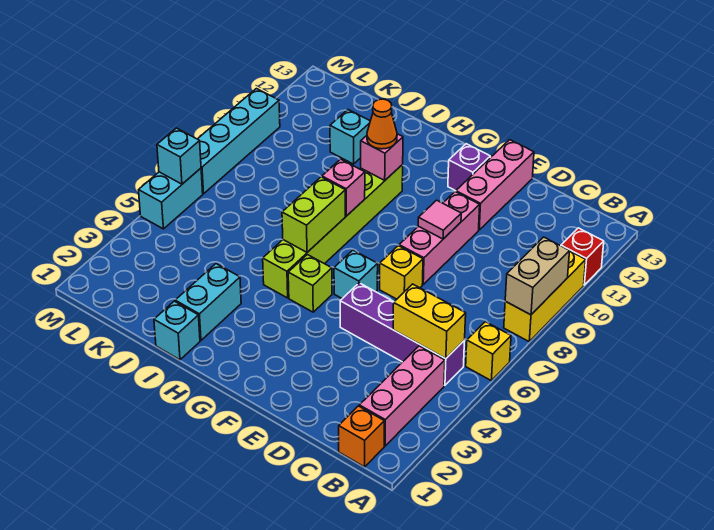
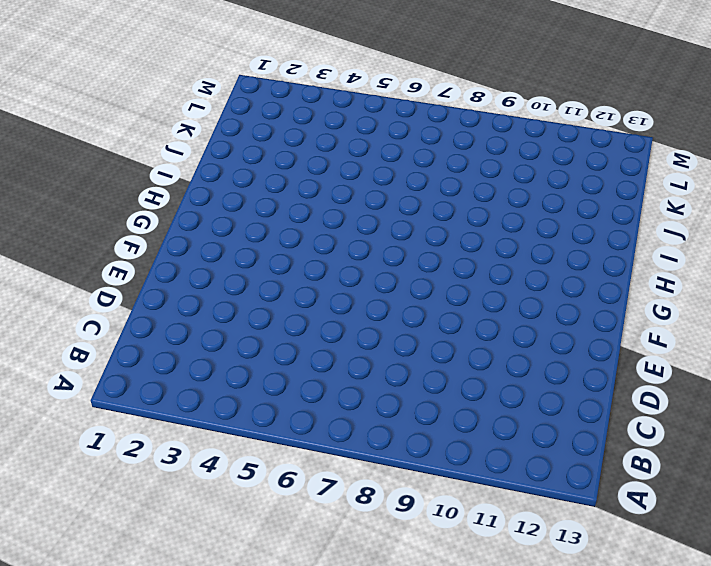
none -> yellow 1x1 brick [466,322,511,381]
none -> yellow 1x3 brick [504,251,586,341]
none -> red 1x1 brick [561,228,604,285]

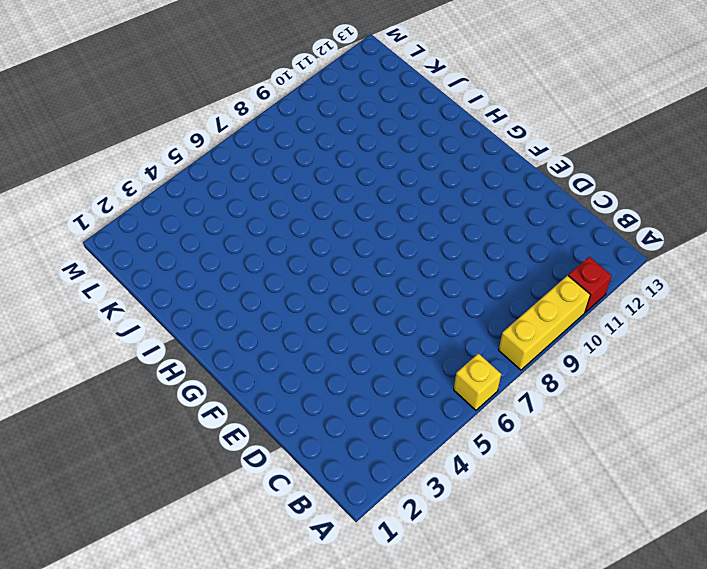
none -> orange 1x1 brick [339,406,384,467]
none -> pink 1x3 brick [359,346,445,446]
none -> purple 1x4 brick [340,283,465,385]

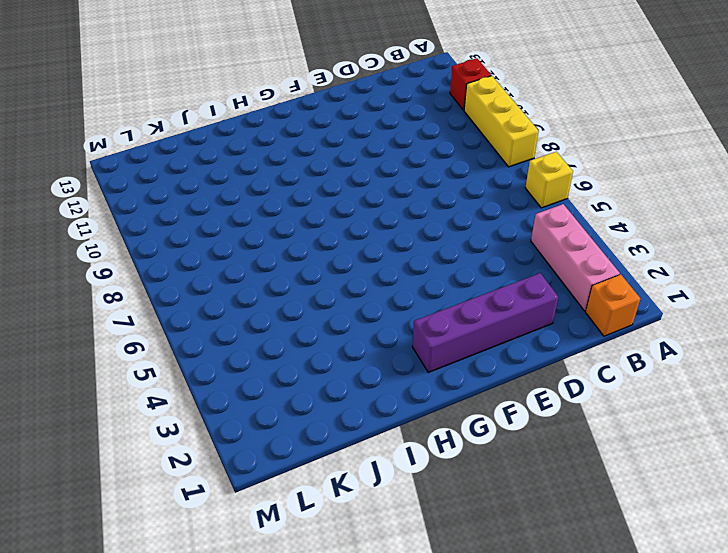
purple 1x4 brick [412,273,558,372] -> purple 1x4 brick moved to [340,283,465,385]
none -> yellow 1x1 brick [380,246,423,299]
none -> pink 1x3 brick [399,192,480,284]
none -> pink 1x3 brick [456,140,534,230]

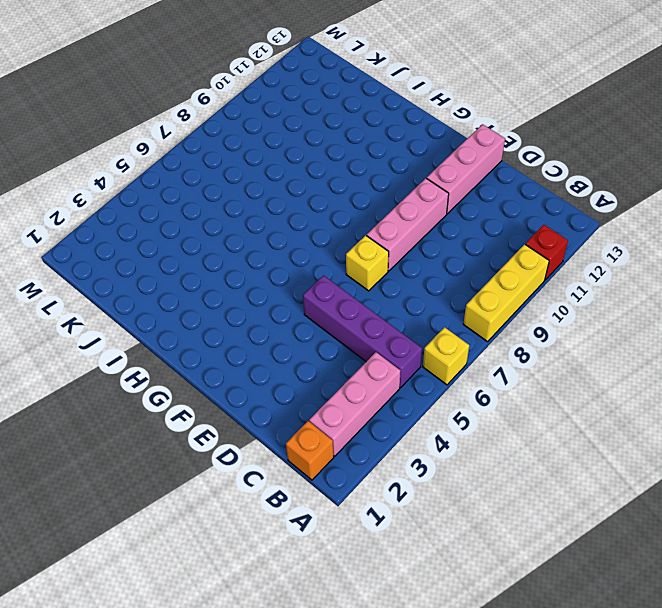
none -> cyan 1x1 brick [334,250,378,299]
none -> purple 1x1 brick [448,144,490,191]
none -> lime 1x1 brick [288,255,332,312]

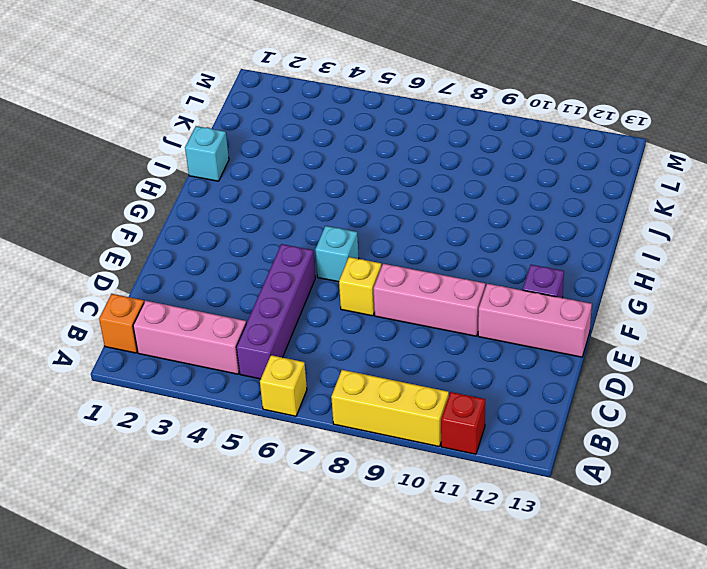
none -> lime 1x1 brick [288,255,332,312]
none -> lime 1x6 brick [263,165,403,298]
none -> cyan 1x2 brick [175,264,241,340]

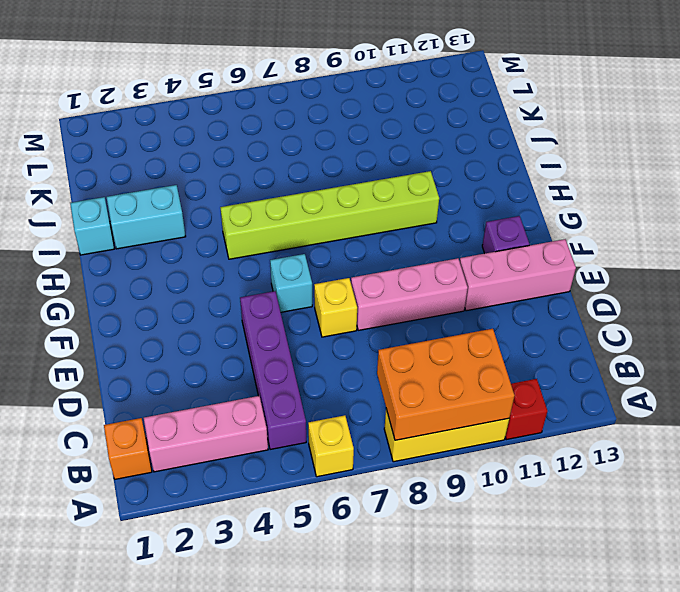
orange 2x3 brick [377,329,515,440] -> tan 1x2 brick [505,237,570,315]
none -> lime 1x1 brick [288,255,332,312]
none -> cyan 1x1 brick [330,110,370,164]
none -> cyan 1x2 brick [139,168,203,229]

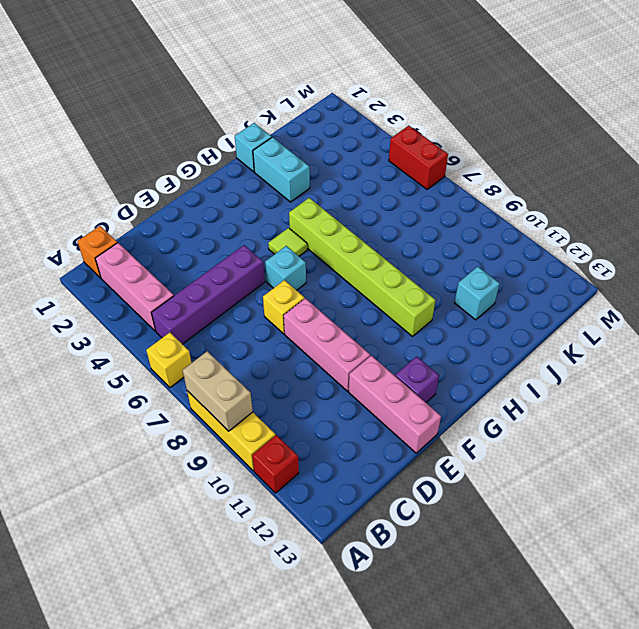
lime 1x1 tile [268,228,307,256] -> lime 1x1 brick [288,255,332,312]
red 1x2 brick [389,125,448,189] -> cyan 1x2 brick [139,168,203,229]
none -> cyan 1x4 brick [198,89,280,194]
none -> yellow 1x2 brick [393,284,466,359]
none -> pink 1x1 tile [418,200,461,239]

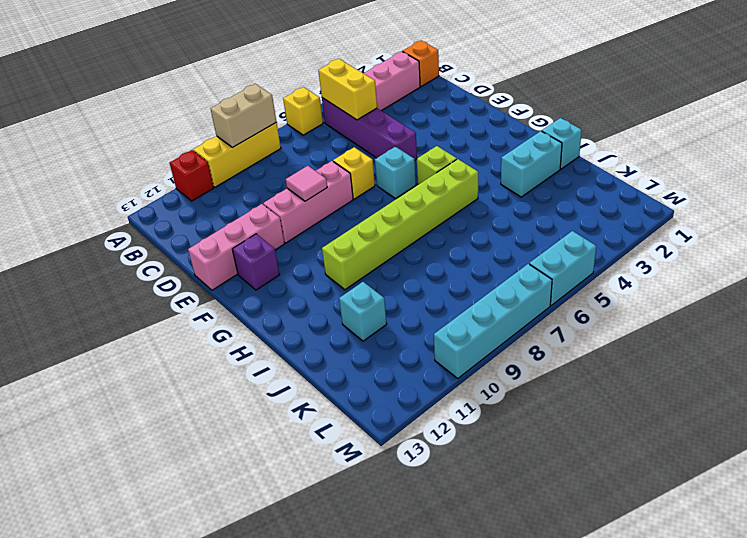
none -> lime 1x2 brick [282,177,345,252]
none -> pink 1x1 brick [322,159,365,216]
none -> pink 1x1 brick [361,134,403,180]

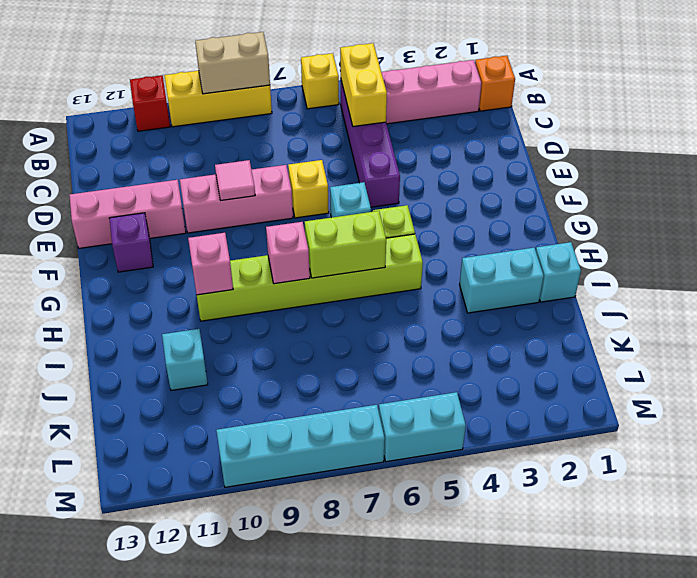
none -> cyan 1x1 brick [157,128,201,184]
none -> orange 1x1 cone [367,99,397,149]

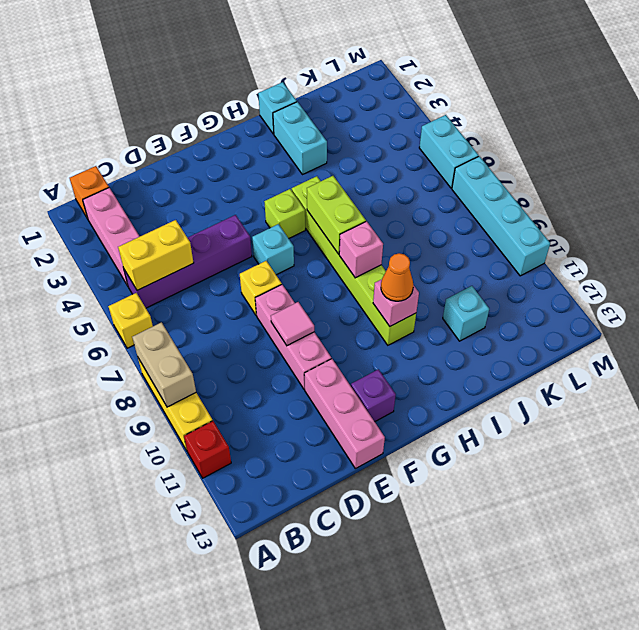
none -> cyan 1x1 brick [157,128,201,184]

